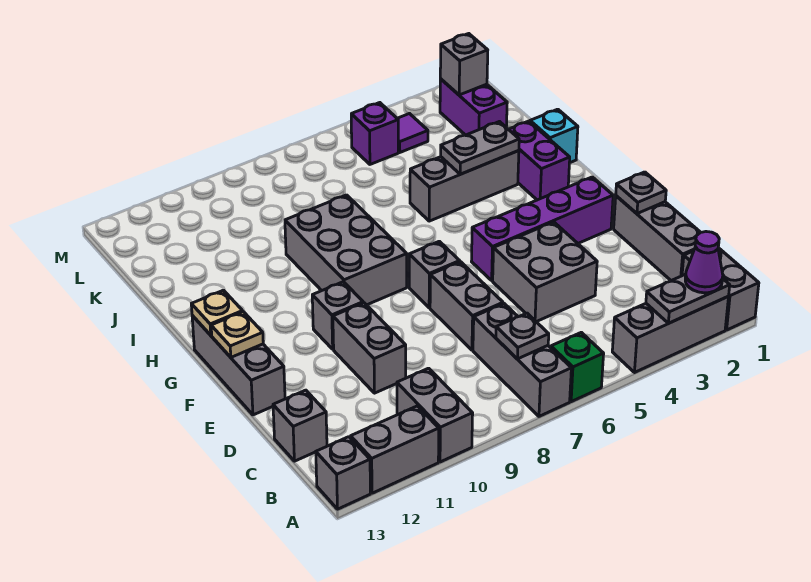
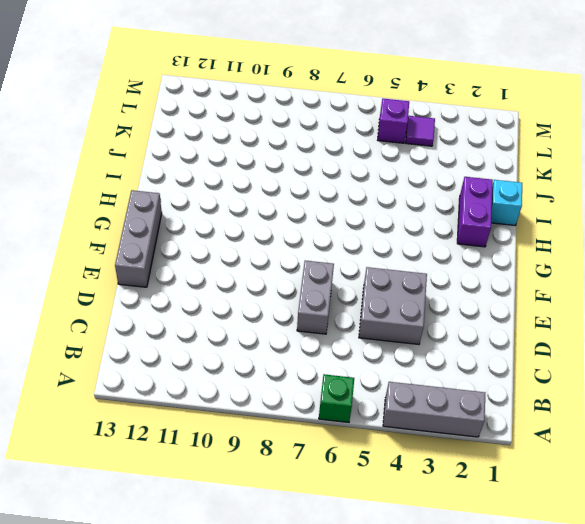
none -> grey 1x2 brick [682,248,759,330]
none -> grey 1x3 brick [473,304,571,416]
none -> grey 1x2 brick [397,368,473,462]
none -> grey 1x2 brick [351,406,439,493]

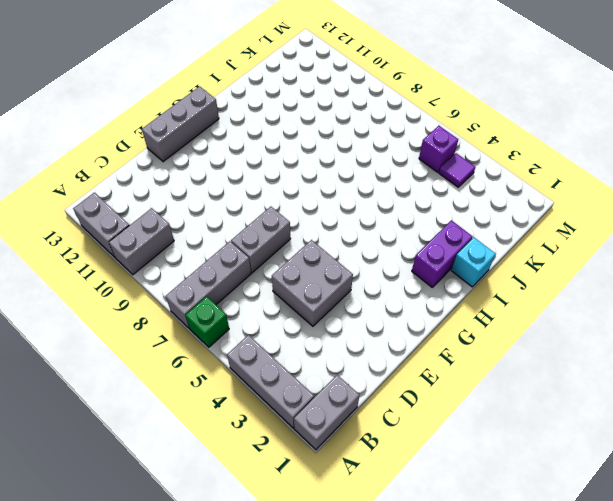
none -> grey 1x1 brick [316,437,370,509]
none -> grey 1x3 brick [614,196,701,281]
none -> grey 1x1 brick [273,390,327,461]
none -> grey 1x2 brick [333,303,406,393]

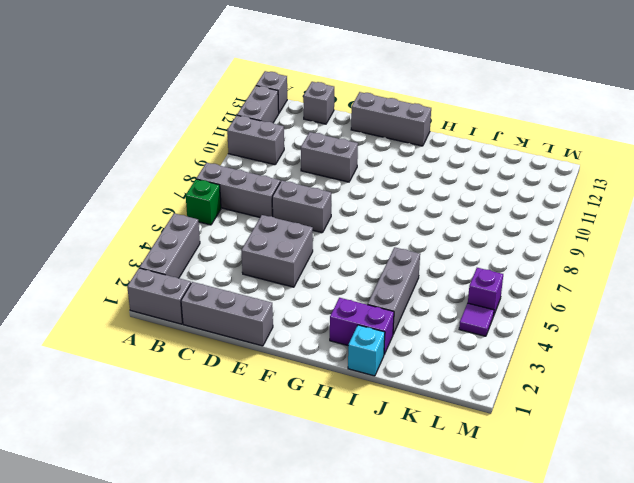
none -> purple 1x4 brick [472,177,613,280]
none -> grey 1x1 brick [409,241,460,308]
none -> grey 1x1 brick [312,282,363,349]
none -> grey 2x3 brick [285,195,407,305]

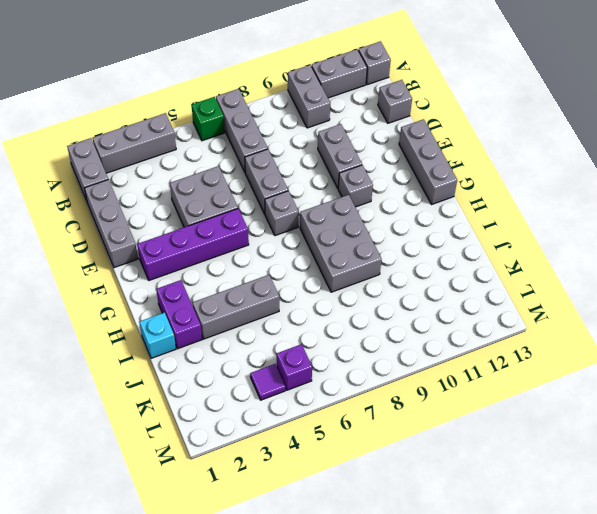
none -> purple 1x2 brick [440,79,507,135]
none -> grey 1x2 plate [646,274,730,323]
none -> grey 1x1 plate [496,313,549,359]
none -> grey 1x1 plate [616,172,666,214]

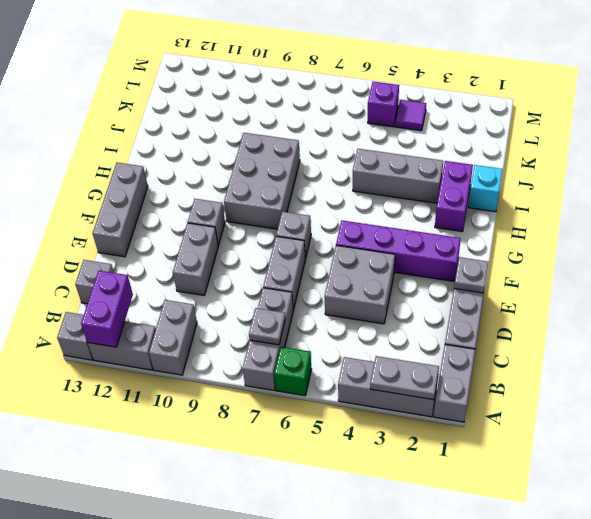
purple 1x2 brick [81,271,133,347] -> purple 1x2 brick moved to [440,79,507,135]
none -> tan 1x1 plate [211,312,263,357]
none -> tan 1x1 plate [191,290,243,335]
none -> grey 1x2 plate [441,122,519,174]
none -> grey 1x1 brick [440,34,488,95]

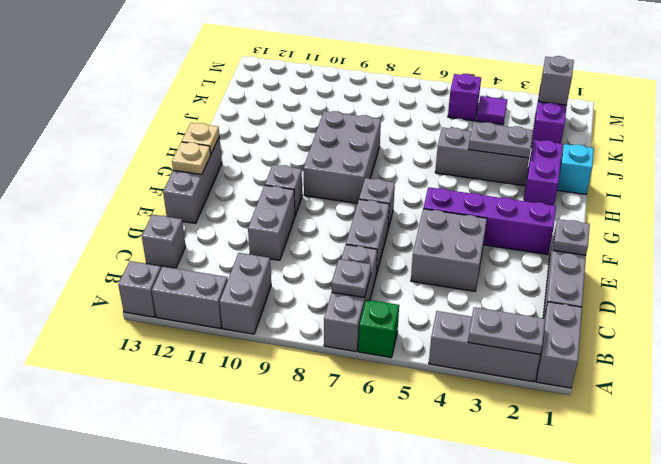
none -> purple 1x1 cone [685,232,723,293]

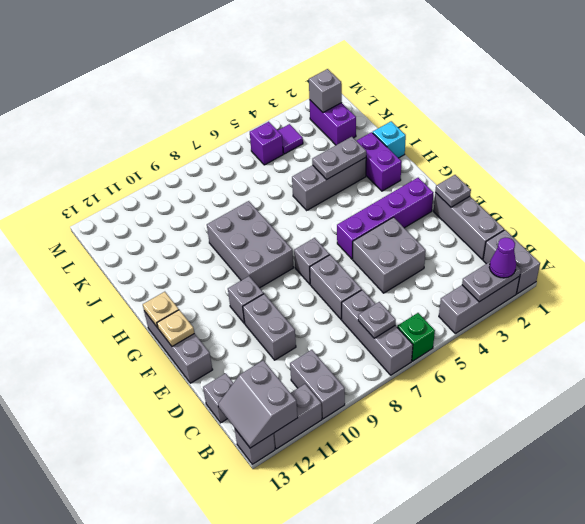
grey 2x2 slope [218,360,298,448] -> none

